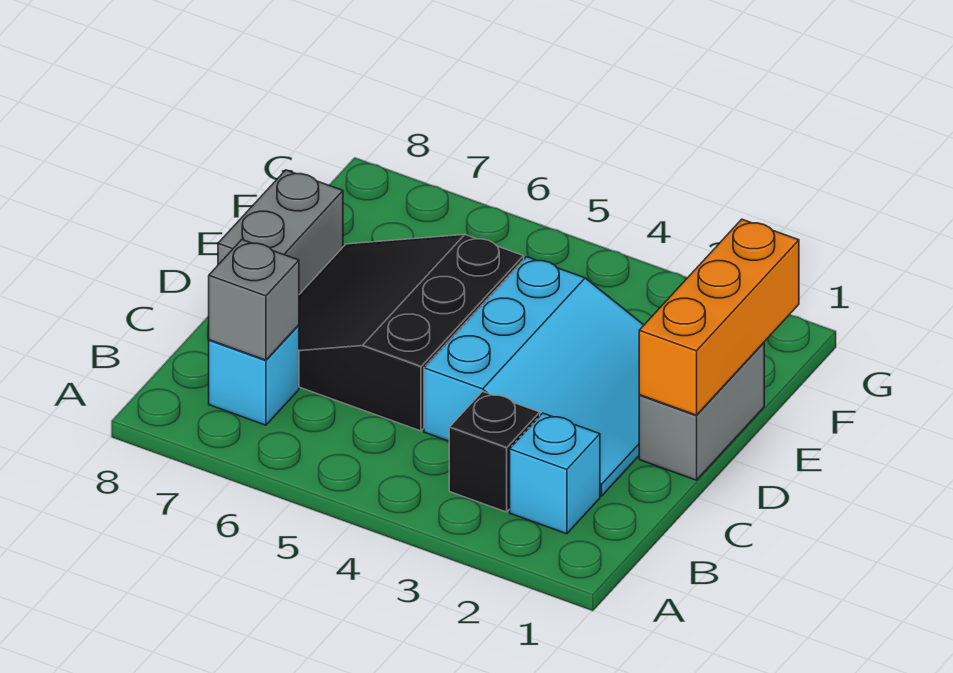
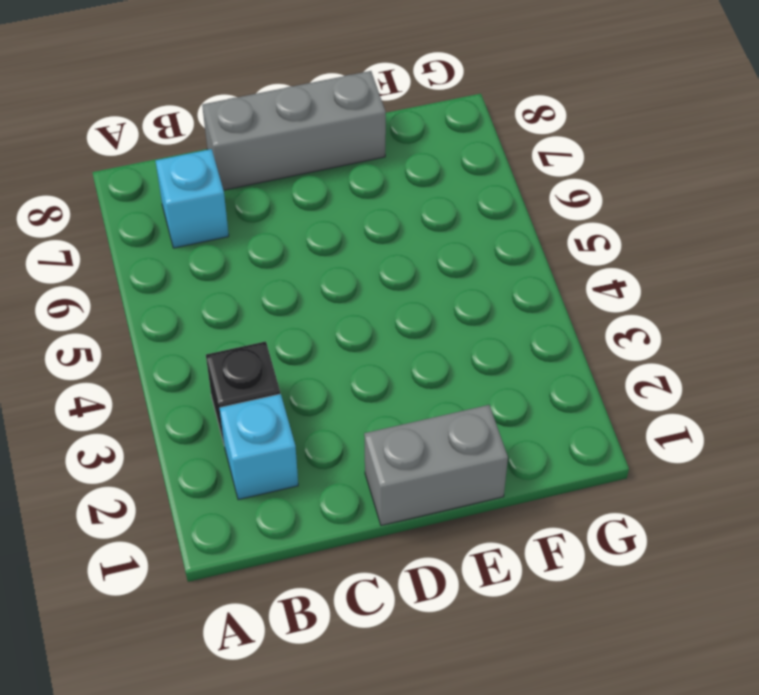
grey 1x3 brick [202,71,386,190] -> grey 1x2 brick [218,170,343,294]
none -> cyan 3x3 slope [424,257,644,496]
none -> black 3x3 slope [299,235,524,431]

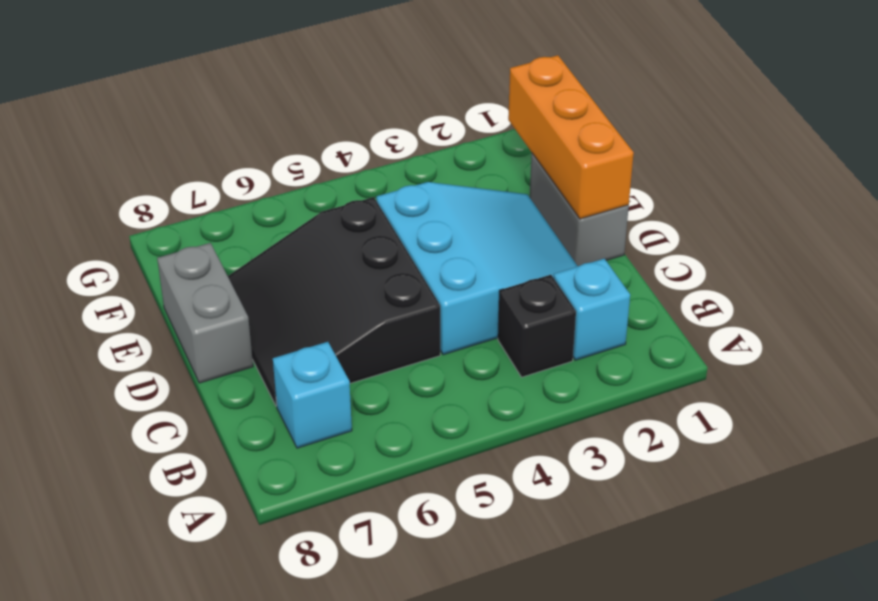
none -> grey 1x1 brick [209,240,299,360]

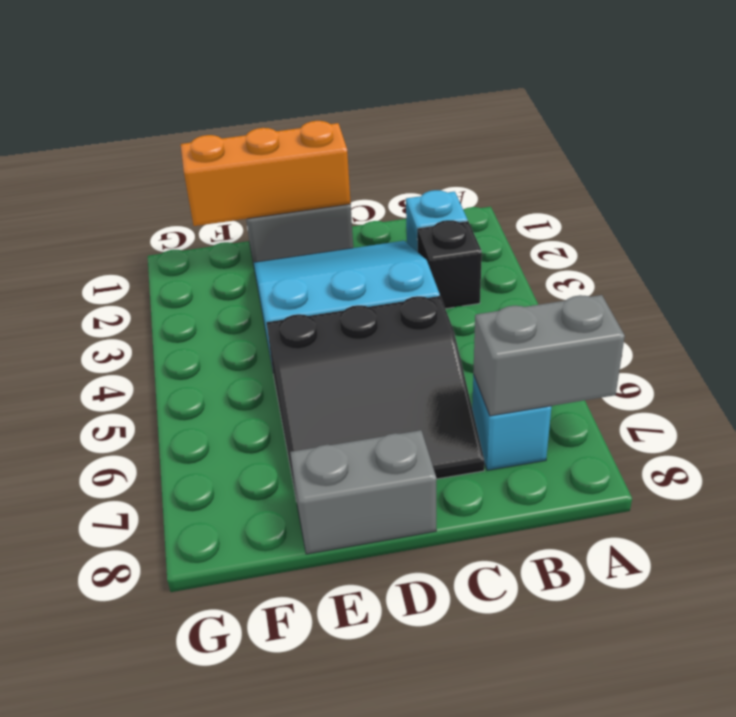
grey 1x2 brick [473,295,625,416] -> grey 1x1 brick [209,240,299,360]

